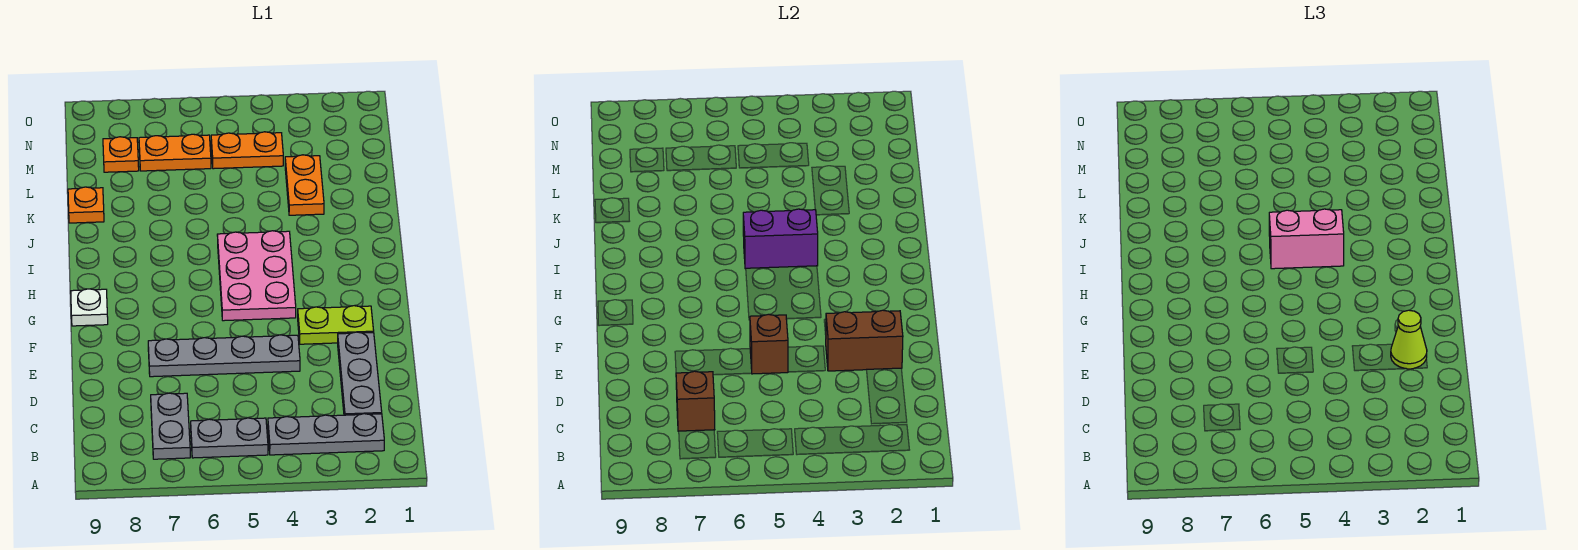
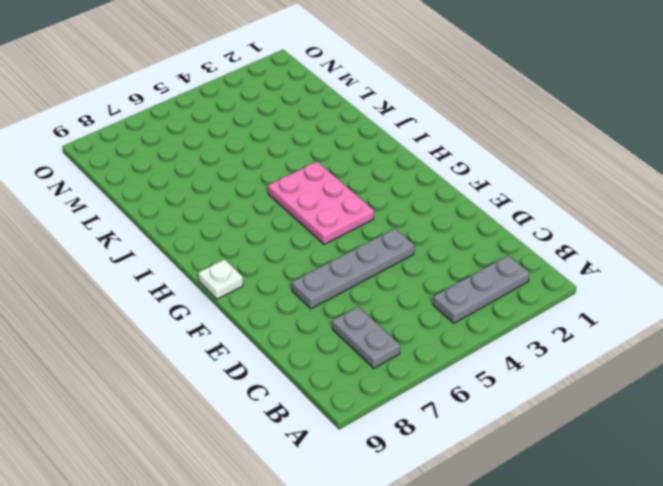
none -> grey 1x2 plate [191,418,268,458]
none -> grey 1x3 plate [338,332,382,415]
none -> lime 1x2 plate [298,306,374,344]

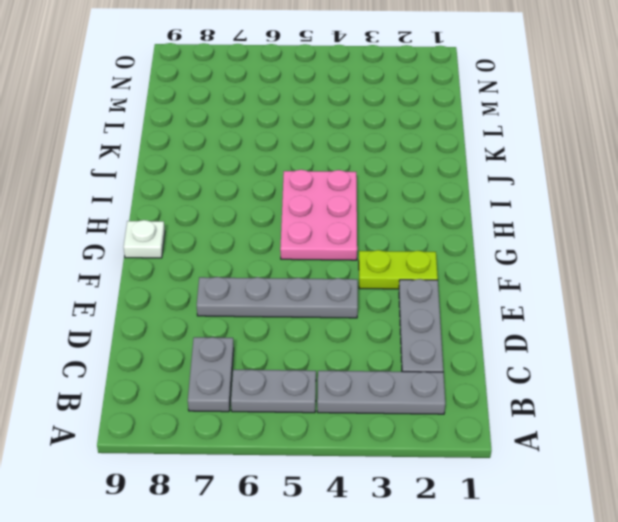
none -> orange 1x2 plate [285,155,324,215]
none -> orange 1x1 plate [68,187,104,223]
none -> orange 1x2 plate [211,132,283,169]

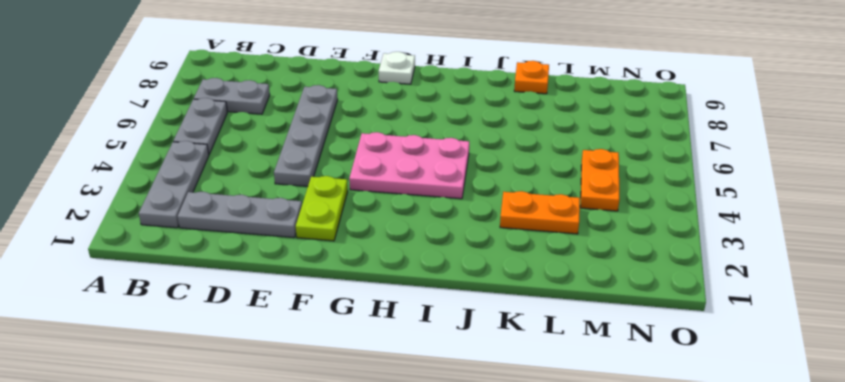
none -> orange 1x2 plate [139,134,211,171]
none -> orange 1x1 plate [103,137,139,172]
none -> brown 1x1 brick [676,371,715,431]

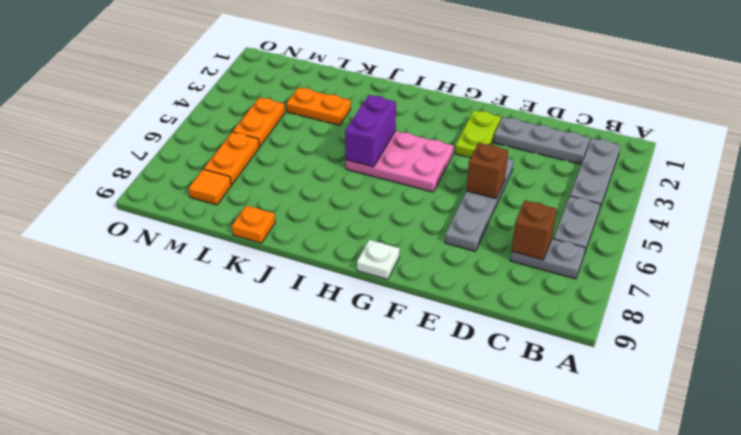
orange 1x1 tile [188,169,231,205] -> orange 1x1 plate [103,137,139,172]
none -> brown 1x2 brick [826,310,903,371]
none -> lime 1x1 cone [1391,310,1427,369]
none -> pink 1x2 brick [1269,209,1344,269]

